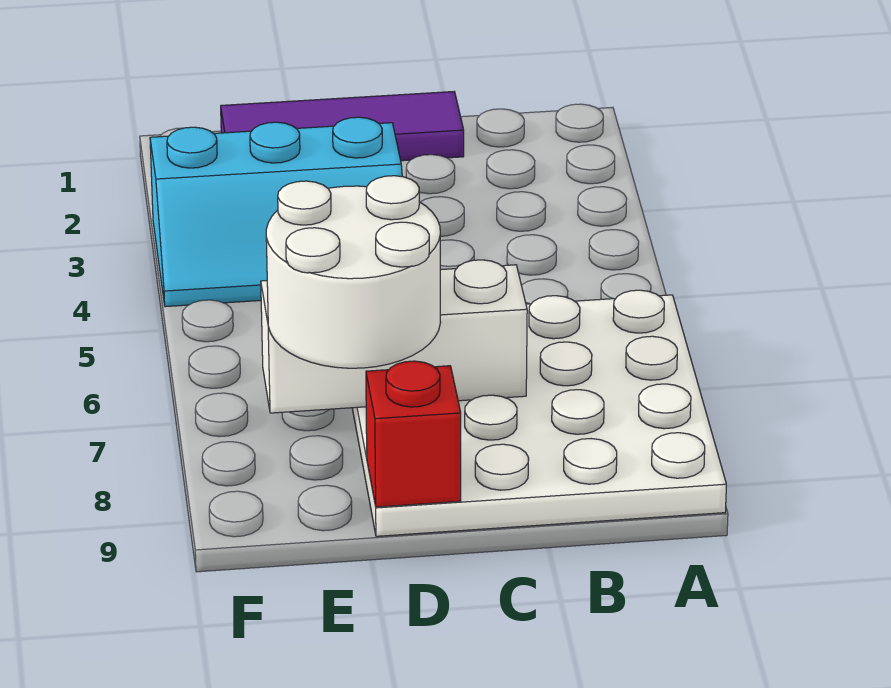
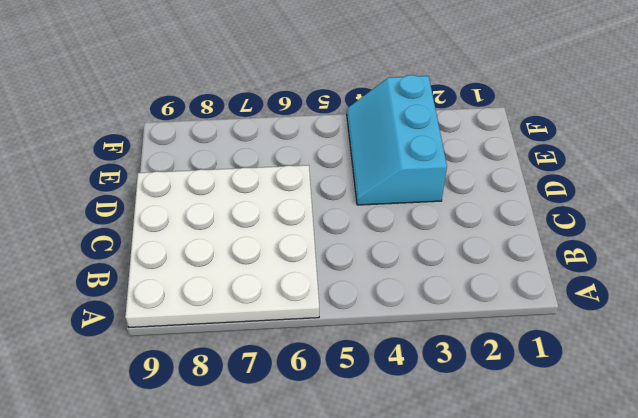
none -> purple 1x3 tile [221,92,464,161]
none -> white 1x3 brick [261,260,527,413]

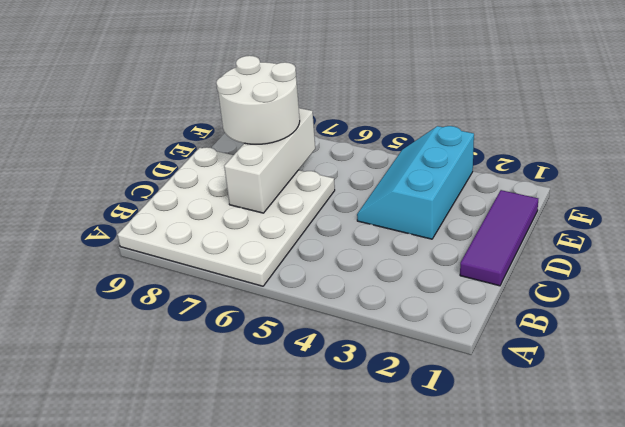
none -> red 1x1 brick [366,361,461,507]

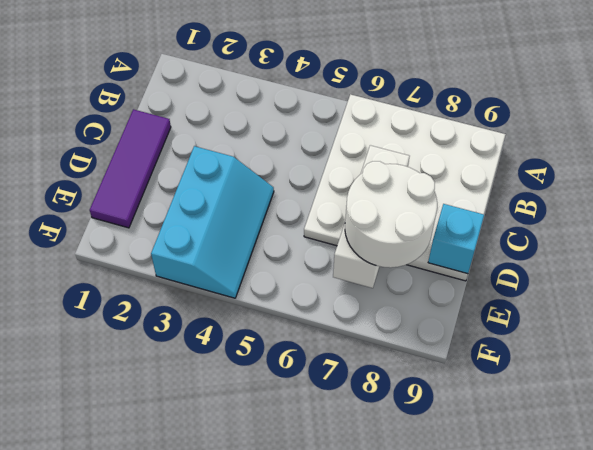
cyan 1x1 brick [428,204,484,274] -> red 1x1 brick [366,361,461,507]

